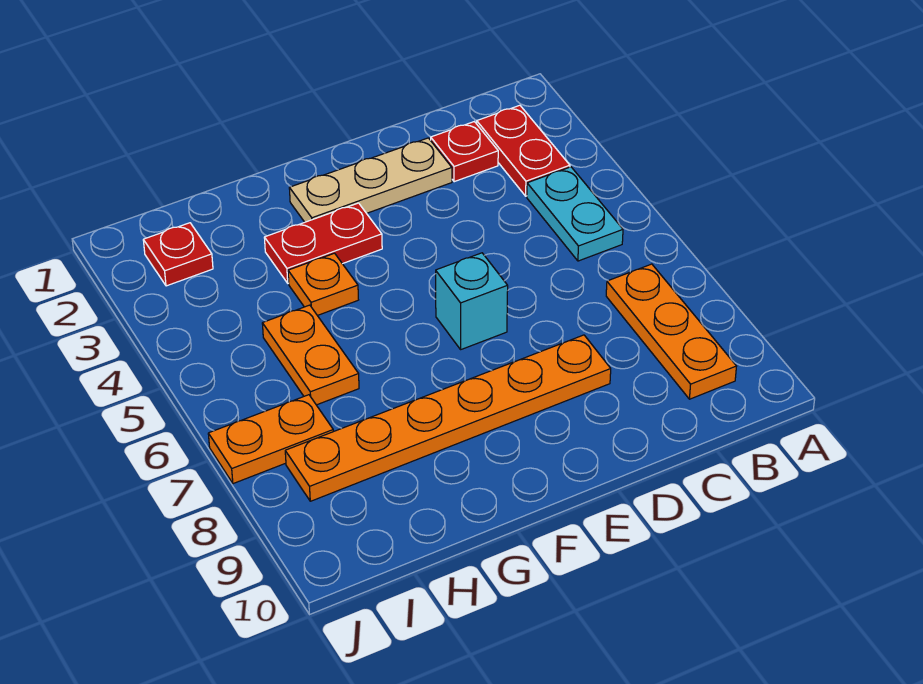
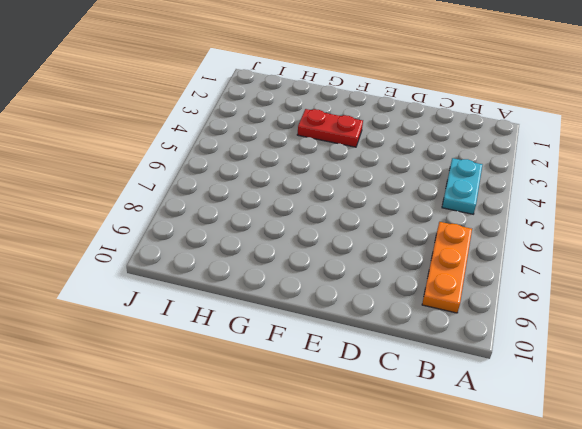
none -> red 1x2 plate [477,105,570,196]
none -> red 1x1 plate [431,122,498,182]
none -> tan 1x3 plate [289,138,452,222]

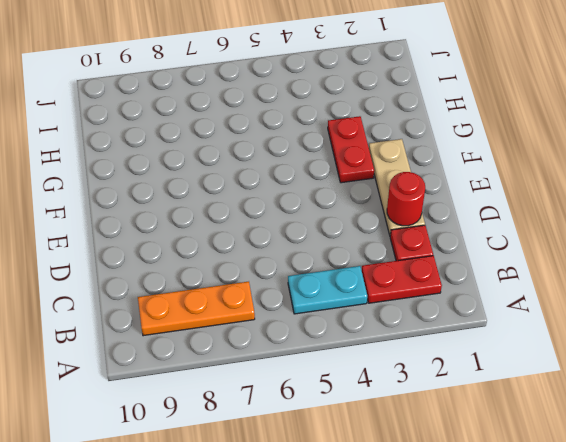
red 1x1 round brick [387,172,425,226] -> none
none -> orange 1x6 plate [285,335,611,501]
none -> cyan 1x1 brick [436,253,508,349]
none -> orange 1x1 plate [288,253,358,316]

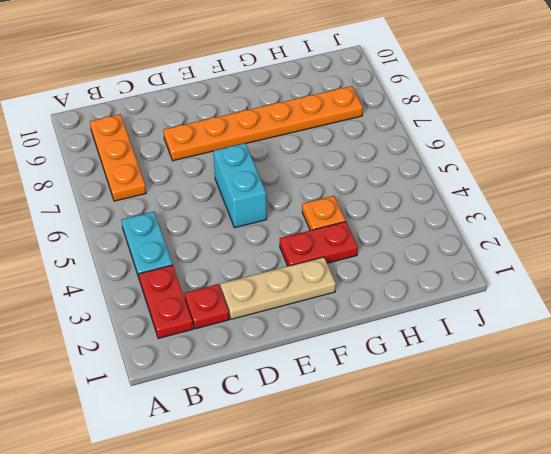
cyan 1x2 brick [214,143,267,228] -> cyan 1x1 brick [436,253,508,349]
none -> orange 1x2 plate [262,305,359,405]
none -> red 1x1 plate [143,223,213,286]
none -> orange 1x2 plate [208,395,333,484]

